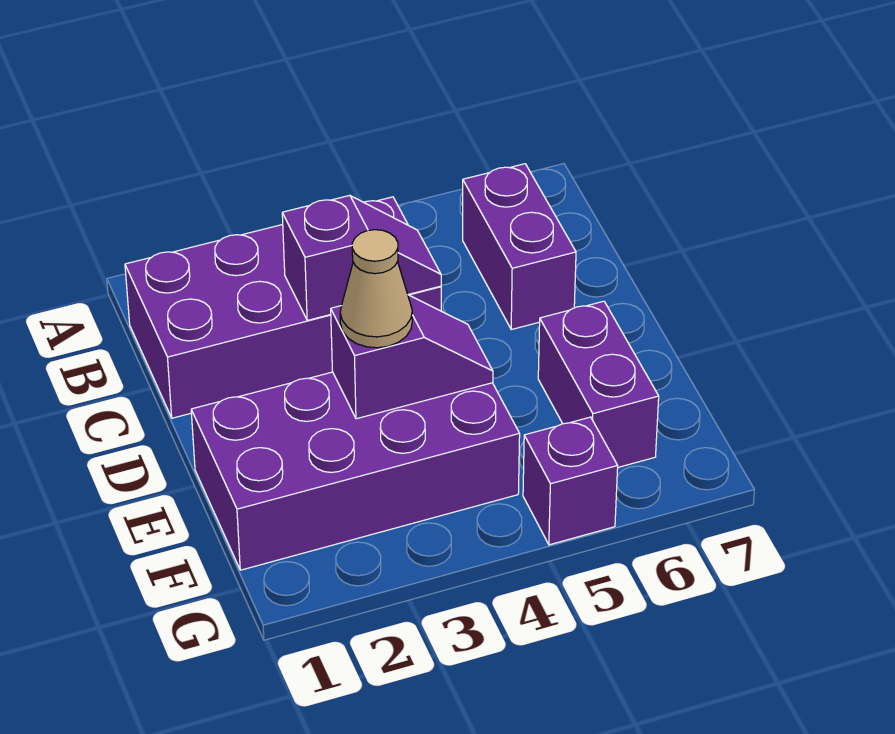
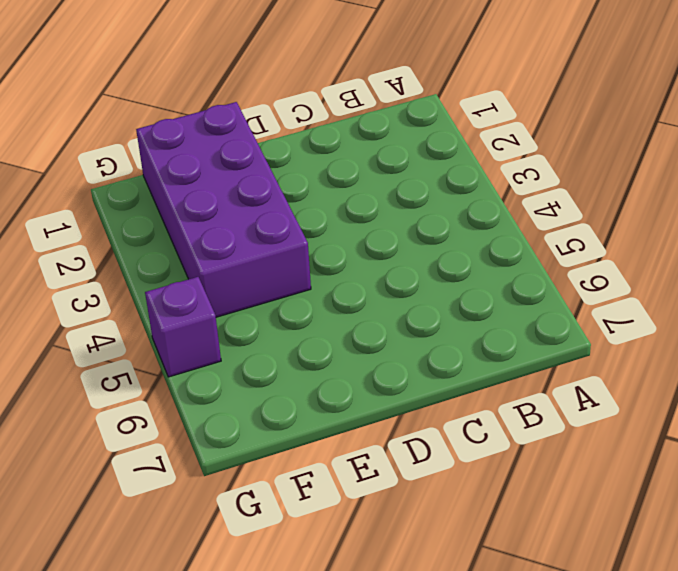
none -> purple 2x4 brick [125,197,441,418]
none -> purple 1x2 brick [463,164,576,329]

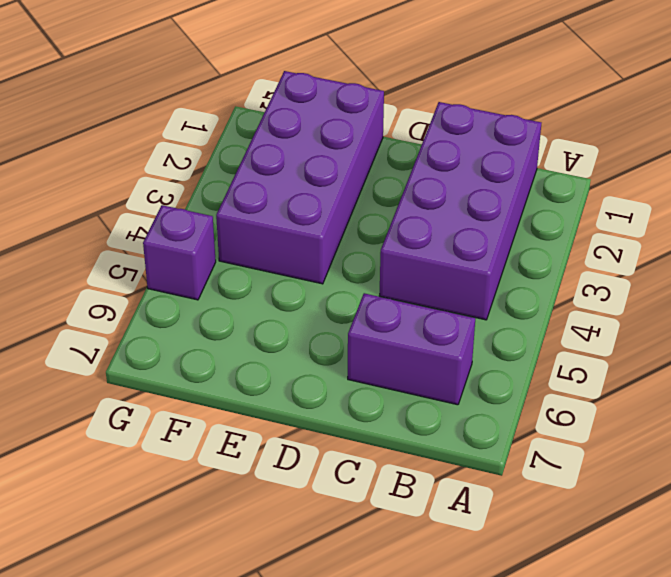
none -> purple 1x2 brick [538,301,659,467]
none -> purple 1x2 slope [282,195,441,320]

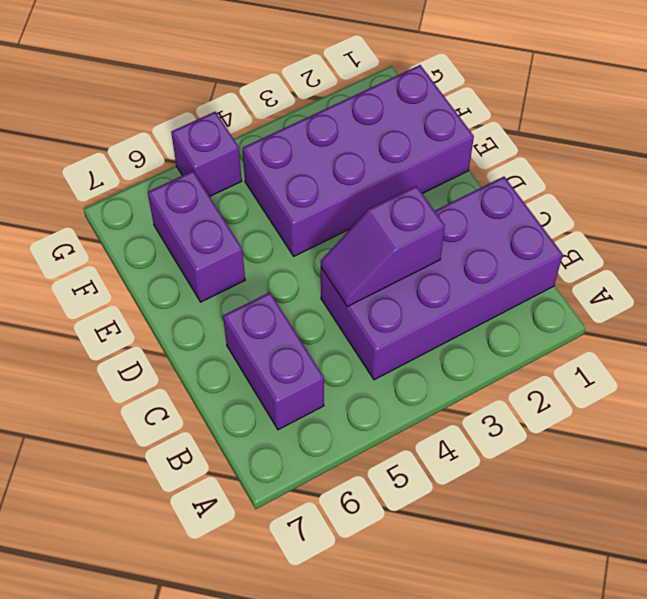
none -> purple 1x2 slope [331,295,493,419]
none -> tan 1x1 cone [340,230,412,348]

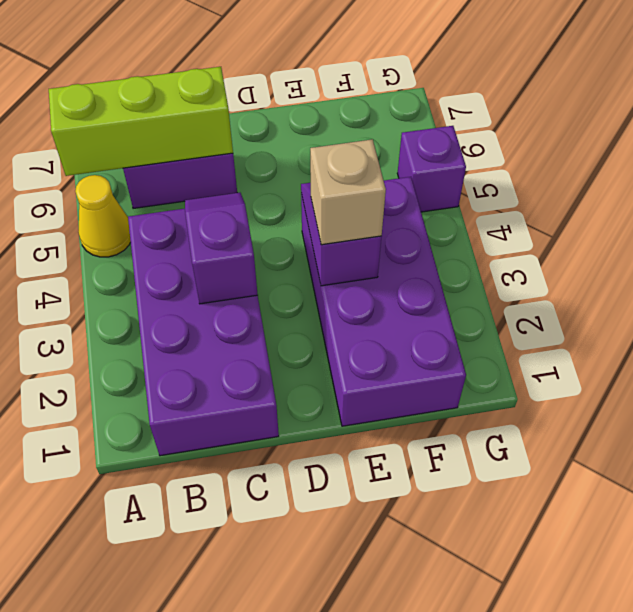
yellow 1x1 cone [75,175,131,257] -> none
lime 1x3 brick [49,67,233,176] -> none
tan 1x1 brick [310,139,386,245] -> tan 1x1 cone [340,230,412,348]
none -> purple 1x2 brick [538,301,659,467]

